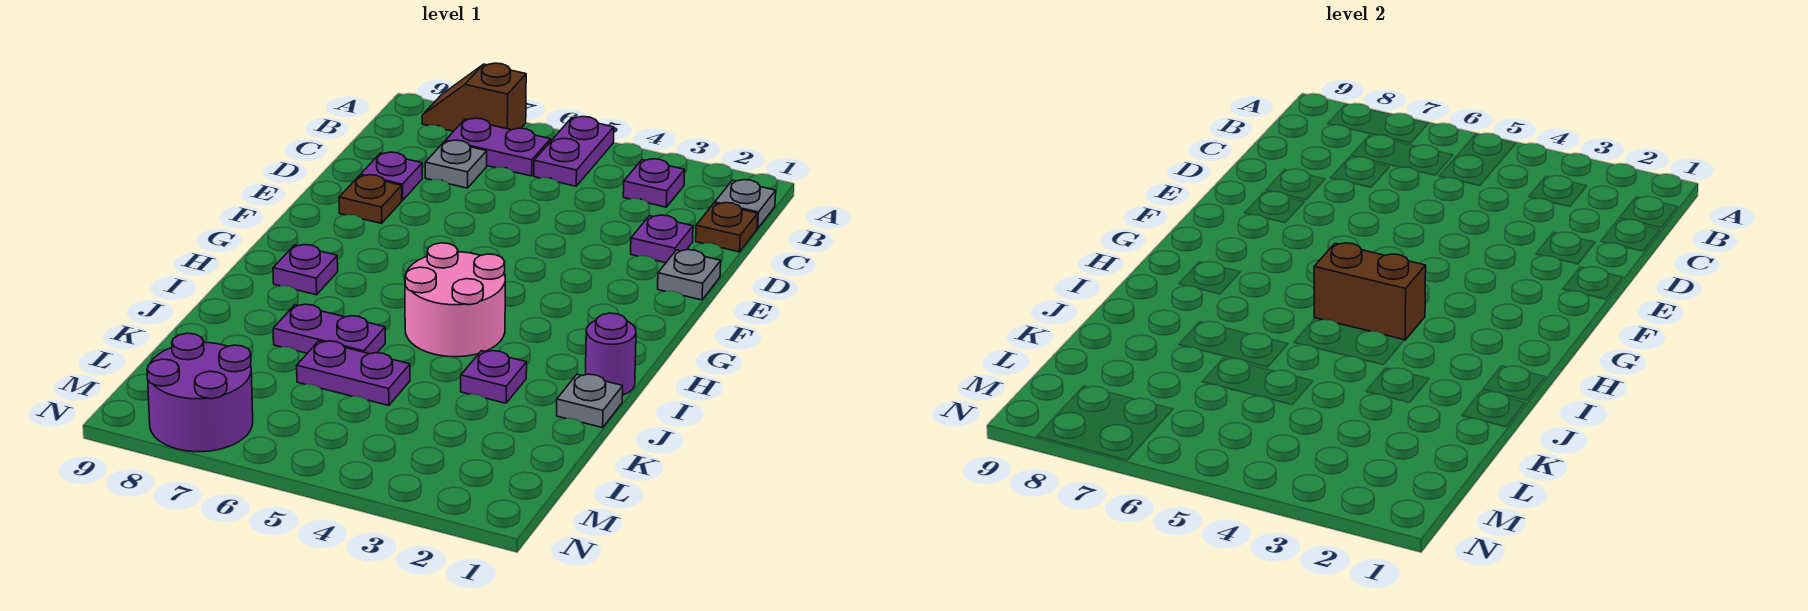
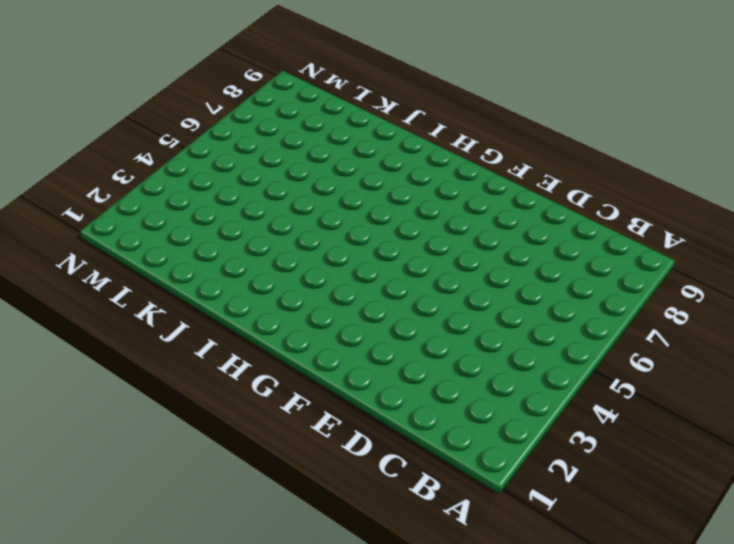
none -> purple 1x2 plate [534,117,614,186]
none -> brown 1x2 slope [422,63,526,131]
none -> grey 1x1 plate [715,180,776,228]

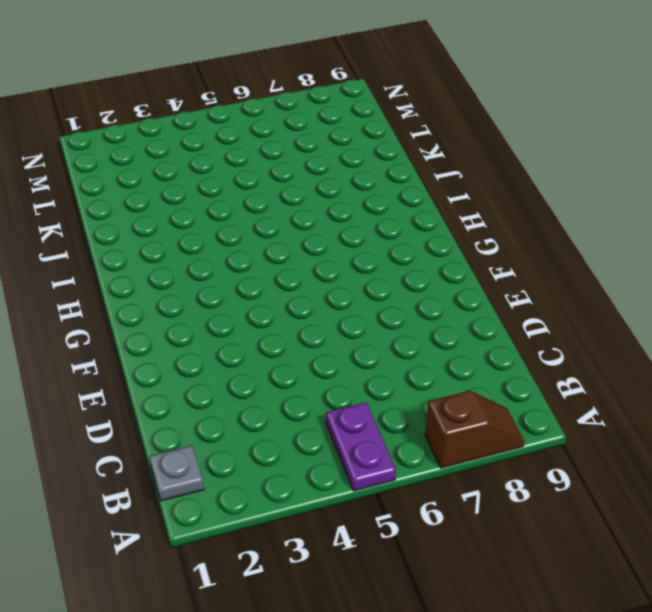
none -> purple 1x1 plate [623,159,685,207]
none -> purple 1x2 plate [446,118,551,176]
none -> brown 1x1 plate [696,203,758,252]

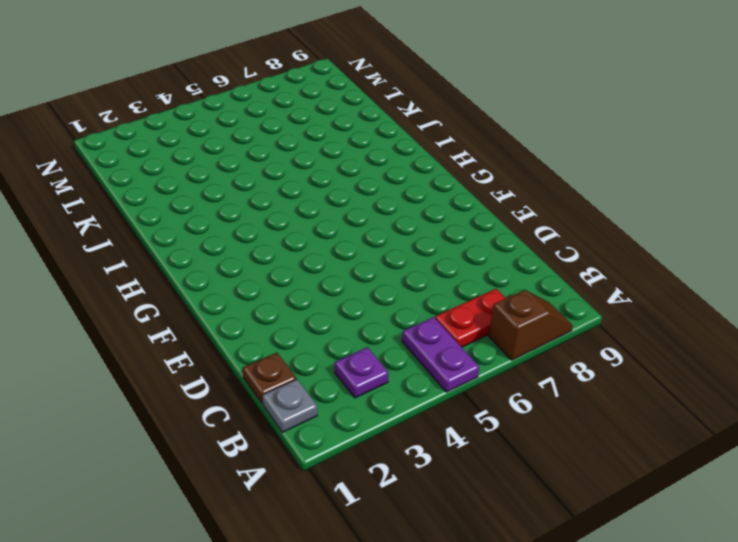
red 1x2 plate [435,289,506,347] -> purple 1x2 plate [446,118,551,176]
none -> grey 1x1 plate [425,140,487,188]
none -> purple 1x1 plate [631,215,693,263]
none -> purple 1x1 plate [360,152,422,200]

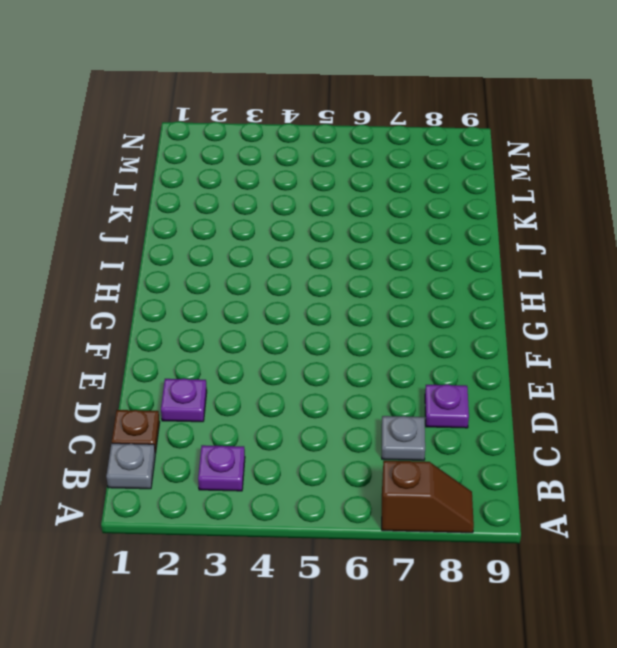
none -> purple 1x2 plate [534,117,614,186]
none -> purple 1x2 plate [446,118,551,176]
none -> grey 1x1 plate [658,250,721,300]

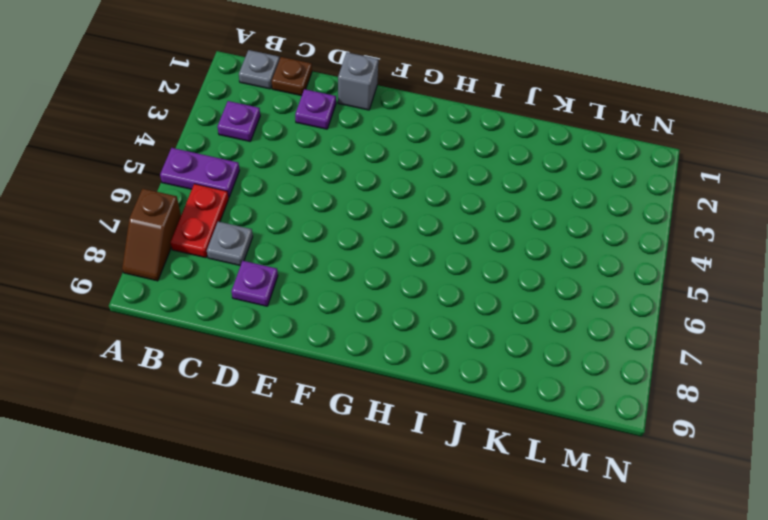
red 1x2 plate [171,184,229,258] -> purple 1x2 plate [446,118,551,176]
grey 1x1 brick [338,53,378,110] -> grey 1x1 plate [658,250,721,300]
none -> brown 1x1 plate [339,175,402,223]
none -> pink 2x2 round brick [405,243,505,357]
none -> purple 1x1 plate [273,245,338,295]

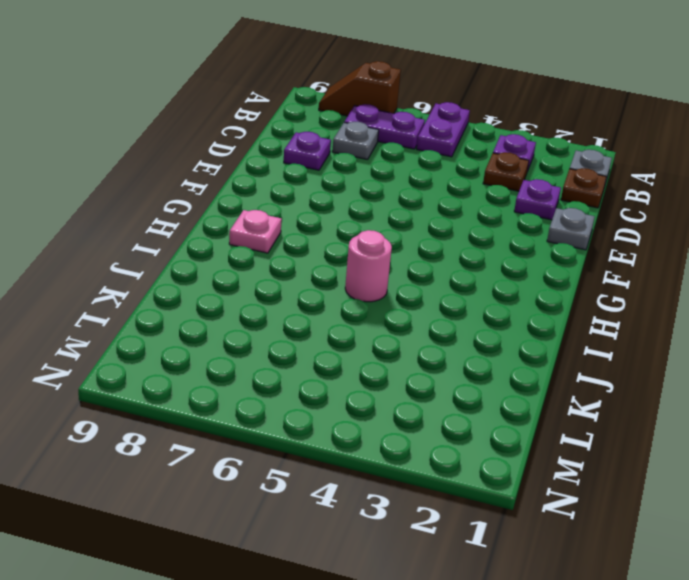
brown 1x1 plate [483,152,529,191] -> brown 1x1 plate moved to [339,175,402,223]
pink 1x1 plate [229,210,282,253] -> purple 1x1 plate [273,245,338,295]
pink 1x1 round brick [345,230,392,302] -> pink 2x2 round brick [405,243,505,357]
none -> purple 1x1 round brick [586,313,636,395]
none -> grey 1x1 plate [557,374,623,428]
none -> purple 1x1 plate [461,351,527,403]

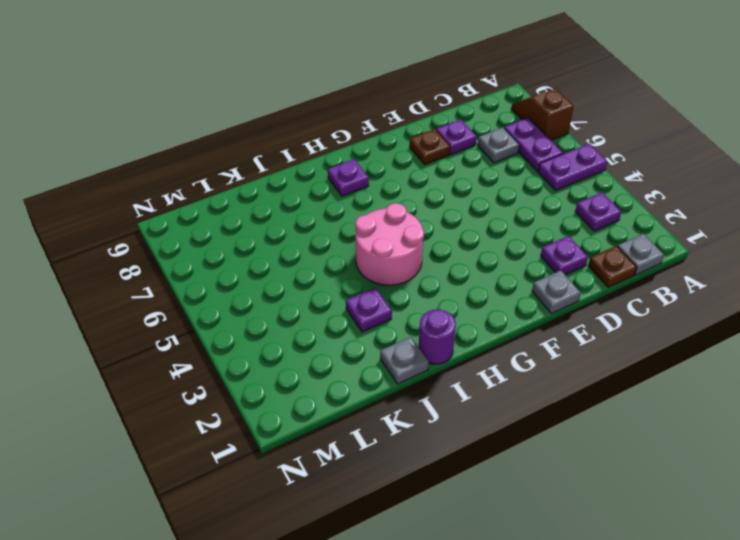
none -> purple 1x2 plate [273,304,385,354]
none -> purple 1x2 plate [297,341,410,406]
none -> purple 2x2 round brick [147,333,253,452]

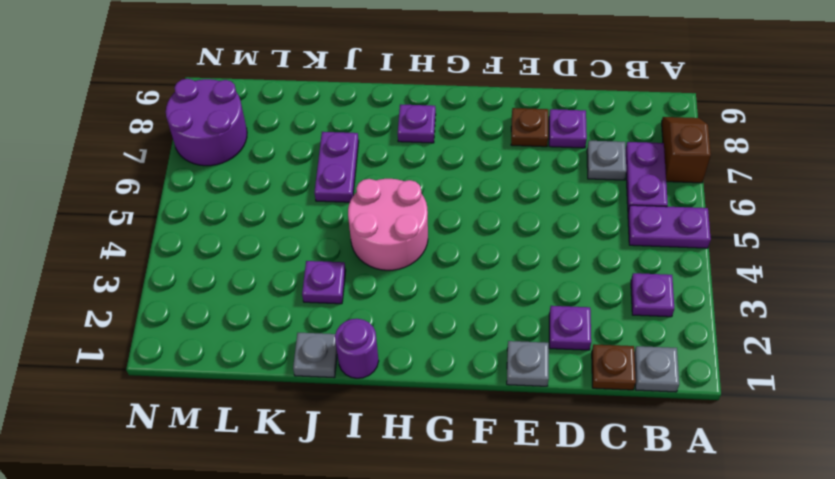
none -> purple 1x2 plate [297,341,410,406]
none -> brown 1x2 brick [1314,243,1426,340]

